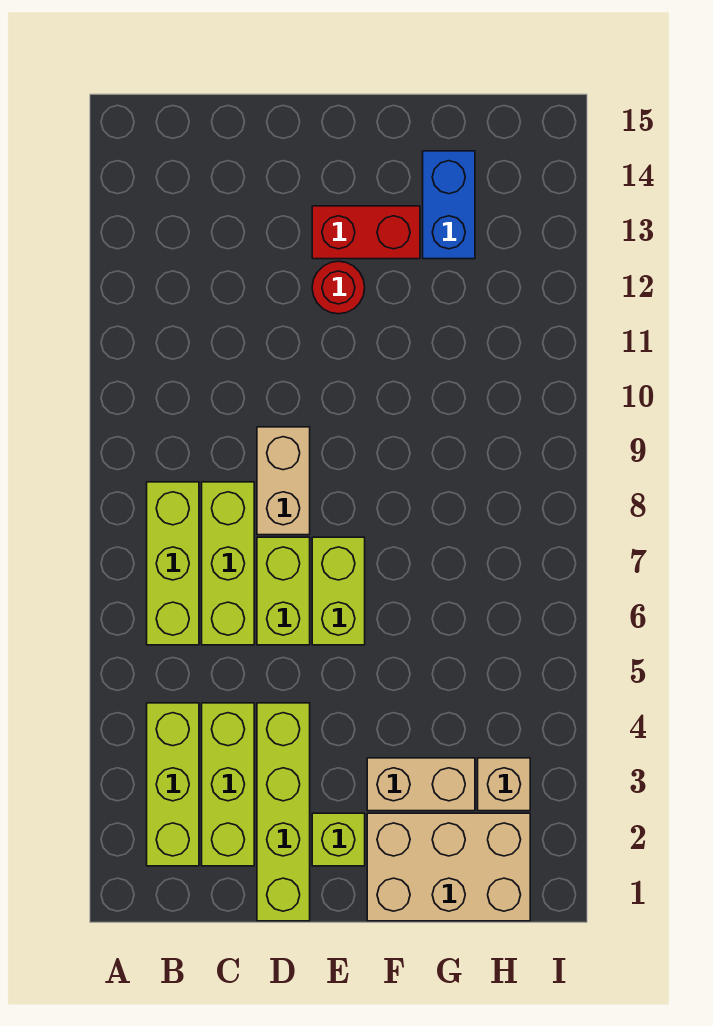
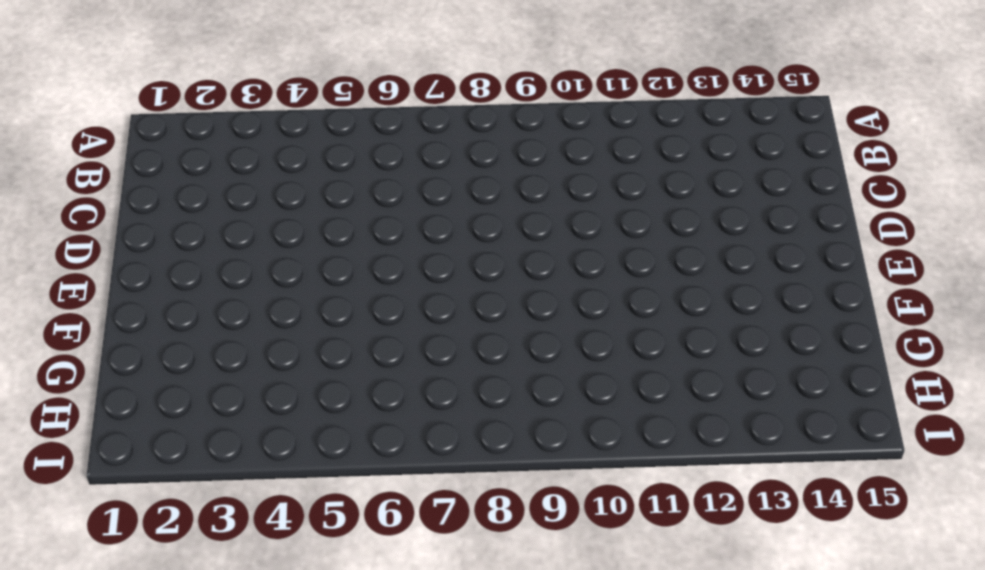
none -> lime 1x3 brick [147,703,199,866]
none -> lime 1x3 brick [147,482,199,645]
none -> lime 1x3 brick [202,703,254,866]

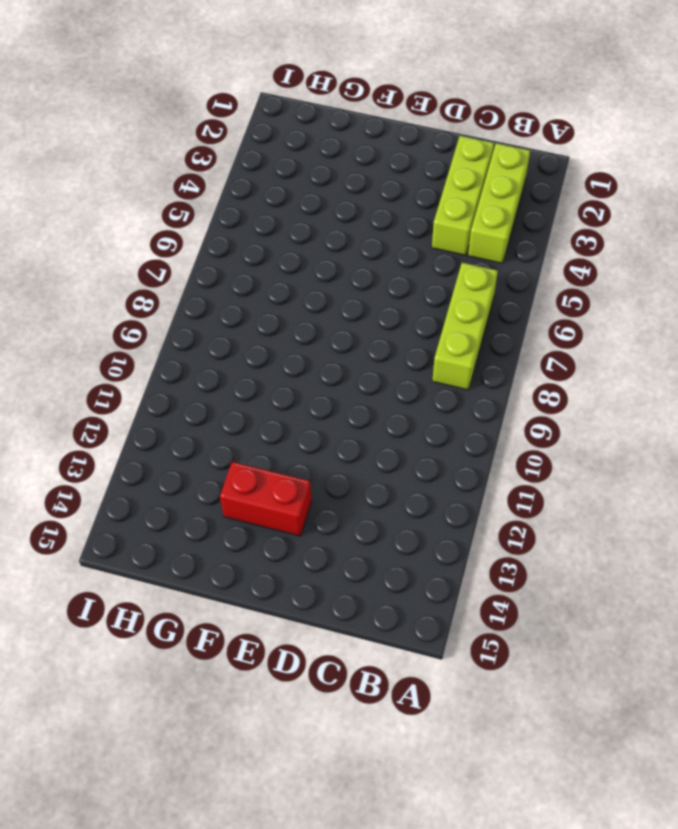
none -> lime 1x3 brick [202,482,254,645]
none -> lime 1x4 brick [257,703,310,921]
none -> lime 1x2 brick [257,537,310,645]

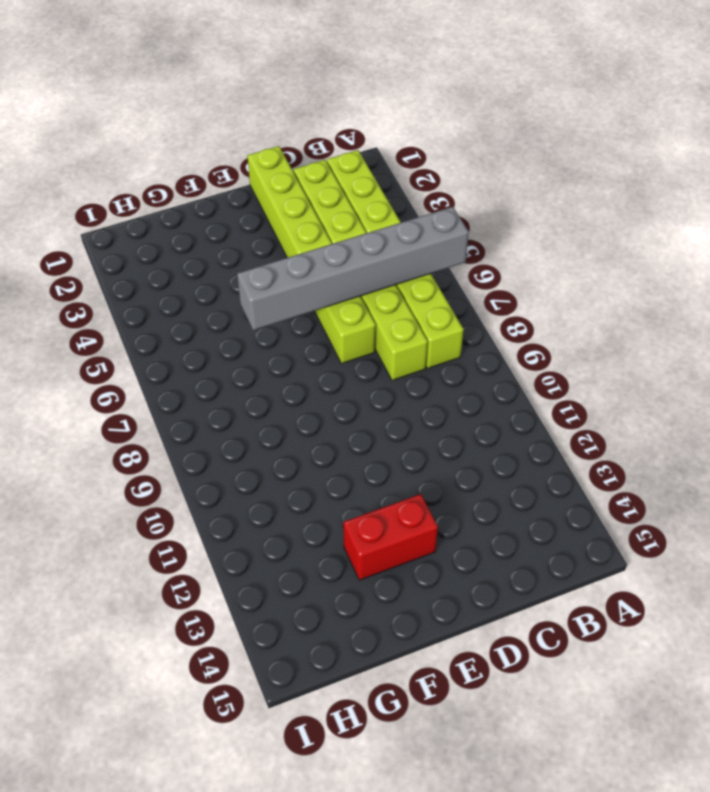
grey 1x6 brick [237,207,469,330] -> none
none -> tan 1x2 brick [257,427,310,535]
none -> lime 1x1 brick [312,813,365,866]
none -> lime 1x2 brick [312,537,365,645]

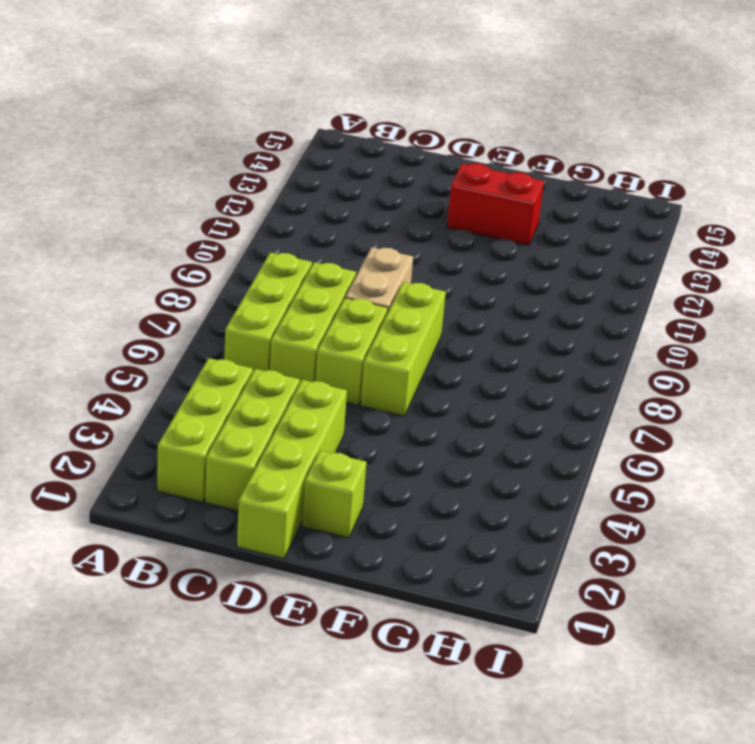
lime 1x3 brick [361,282,446,416] -> lime 1x2 brick [312,537,365,645]
none -> red 1x1 round brick [312,261,365,314]
none -> tan 2x3 brick [367,813,530,921]
none -> tan 1x2 brick [367,758,475,811]

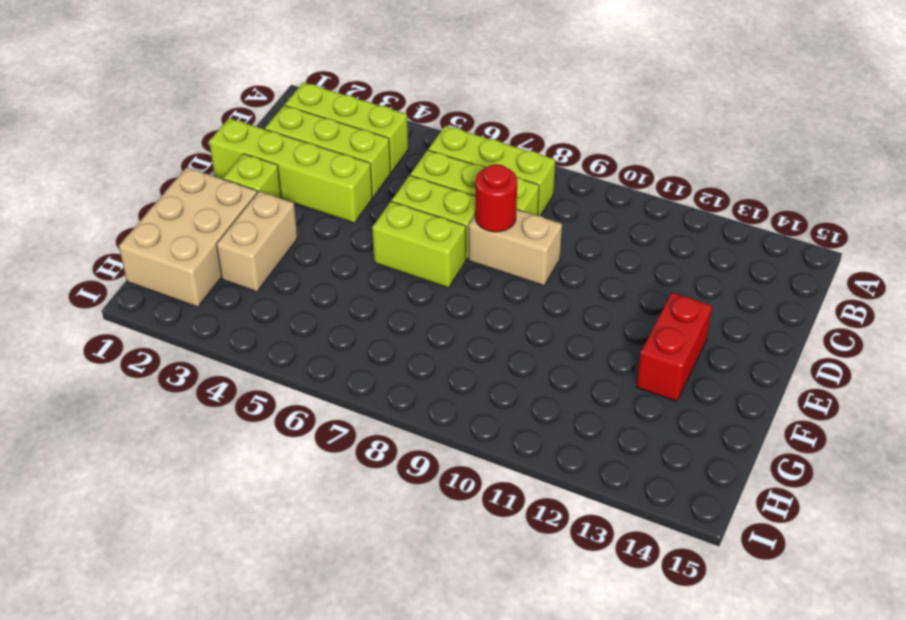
red 1x1 round brick [475,164,517,232] -> red 1x1 round brick moved to [312,261,365,314]
none -> blue 1x2 brick [423,151,475,259]
none -> tan 1x1 brick [478,758,530,811]

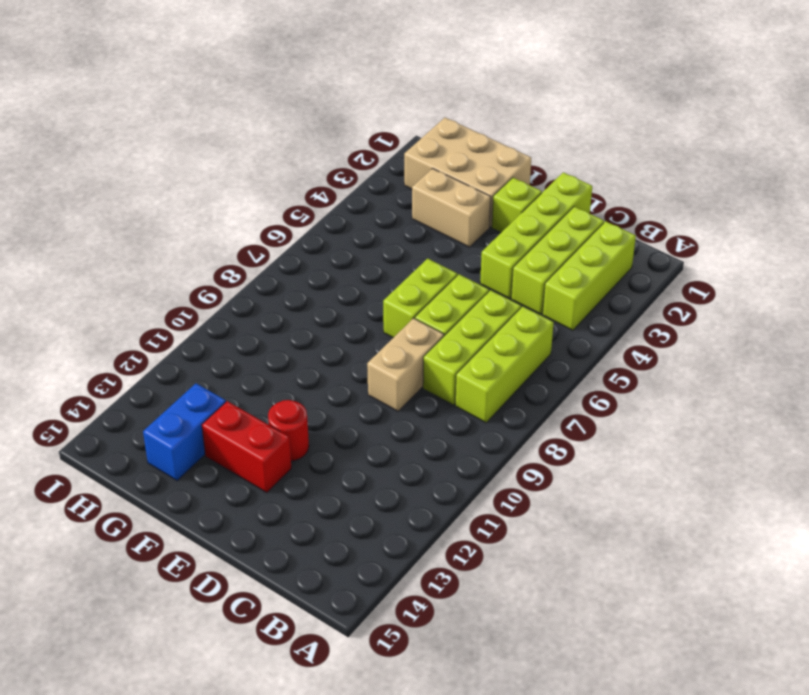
none -> tan 1x1 brick [478,758,530,811]

